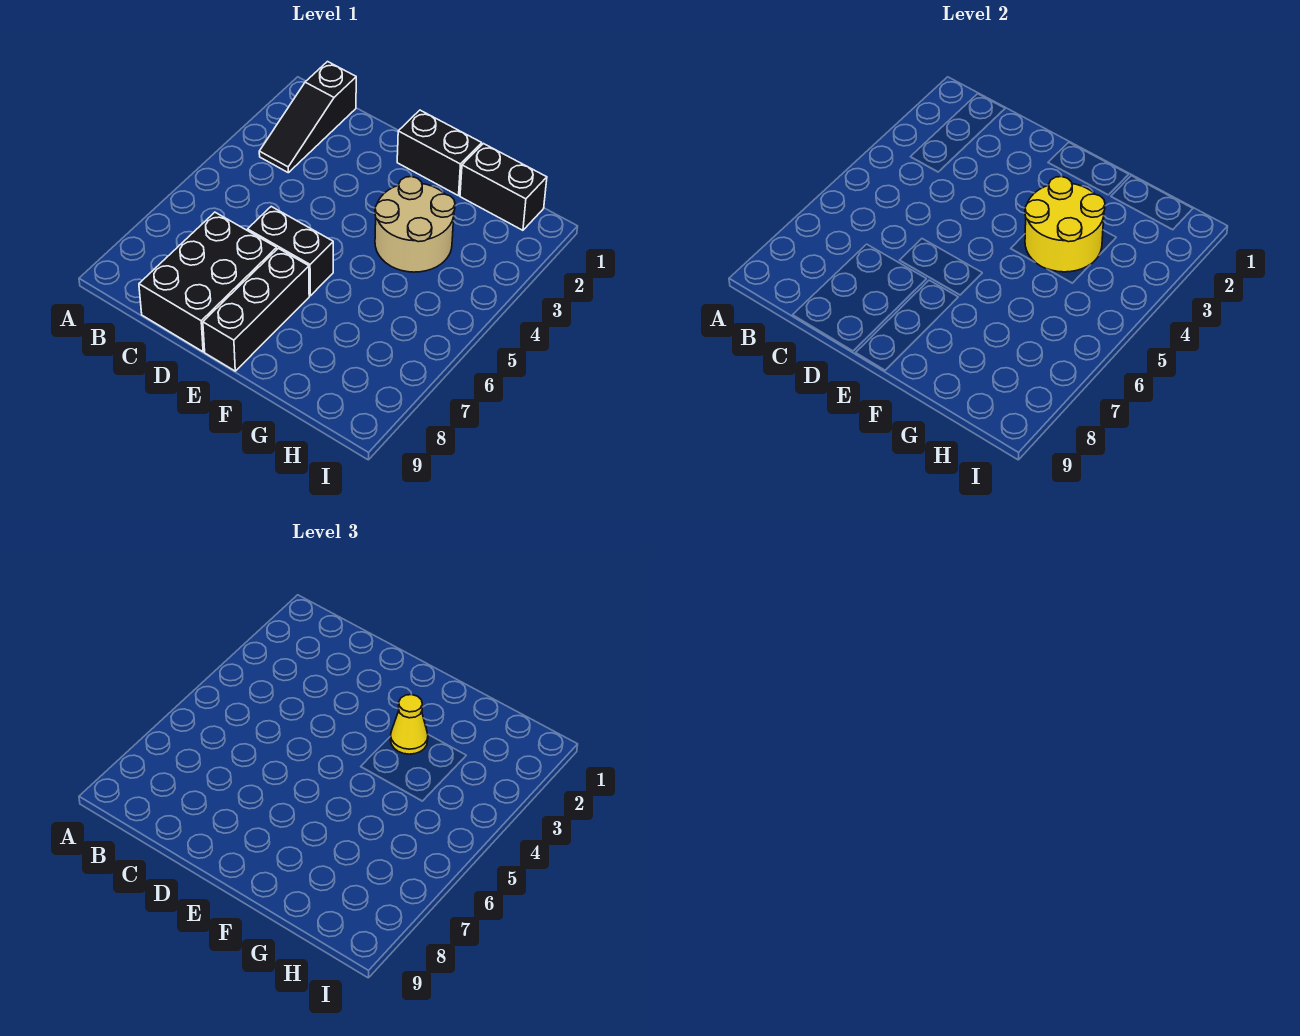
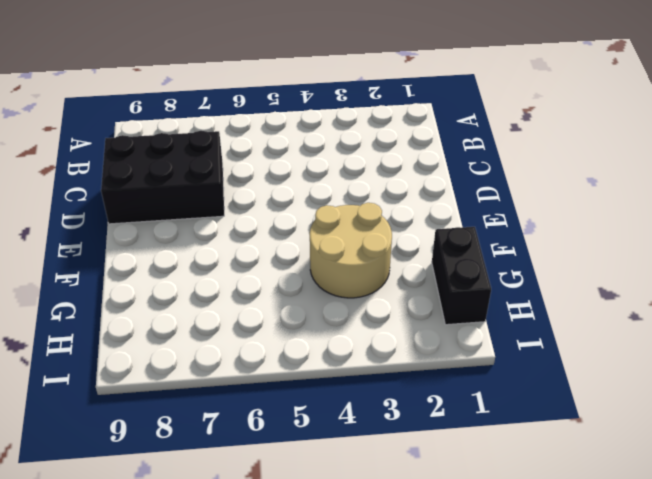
none -> black 1x3 slope [259,62,356,173]
none -> black 1x2 brick [248,207,333,296]

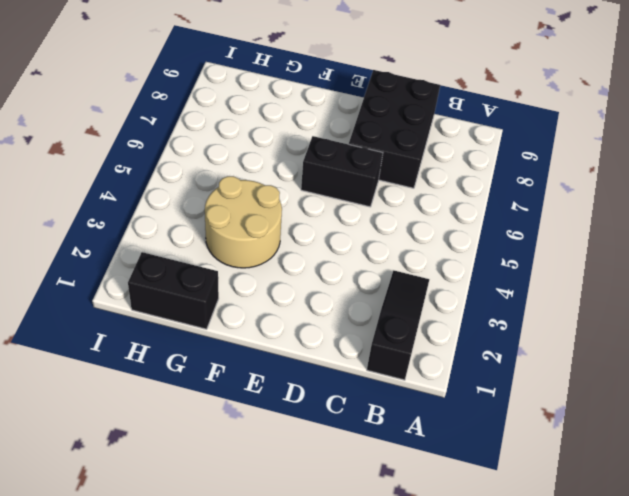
none -> black 1x2 brick [397,110,482,196]
none -> black 1x3 brick [203,248,309,371]

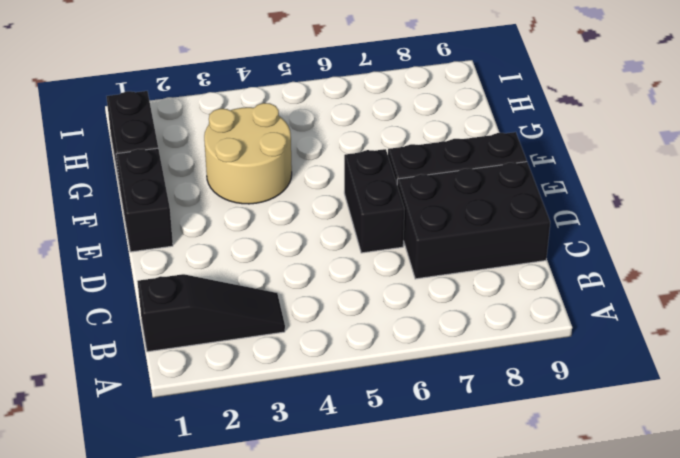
none -> yellow 2x2 round brick [1025,177,1105,272]
none -> yellow 1x1 cone [390,695,428,754]

